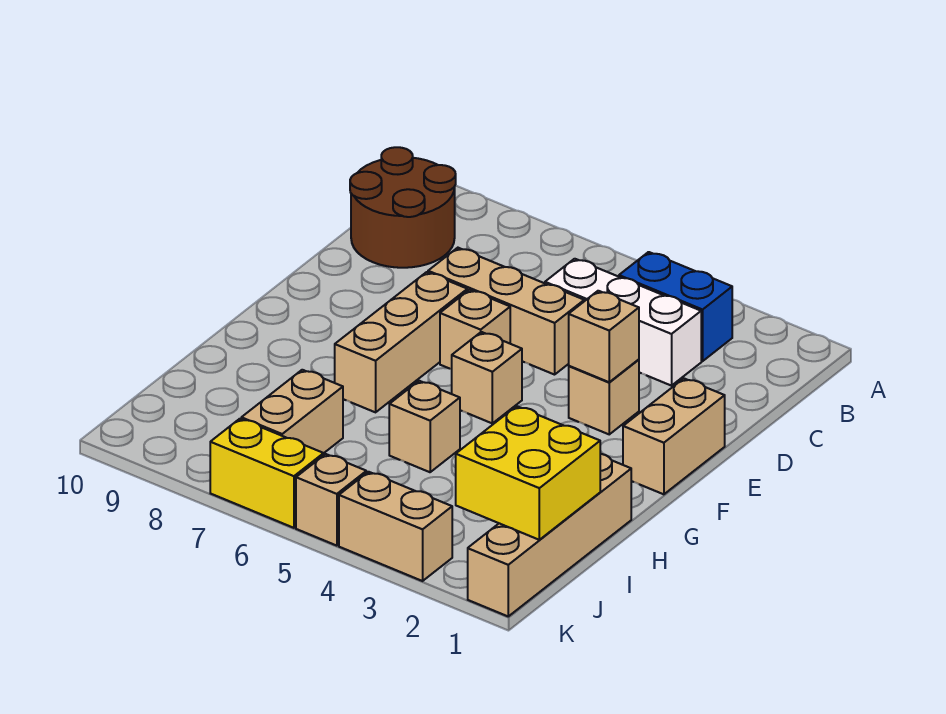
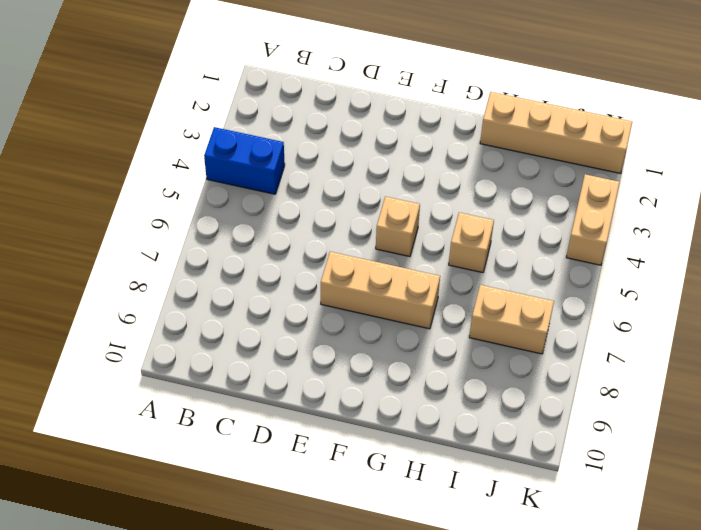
blue 1x2 brick [204,127,285,194] -> blue 1x2 brick turned to [619,252,732,361]
none -> brown 2x2 round brick [350,147,456,268]
none -> white 1x3 brick [545,259,701,386]
none -> tan 1x3 brick [428,248,584,375]

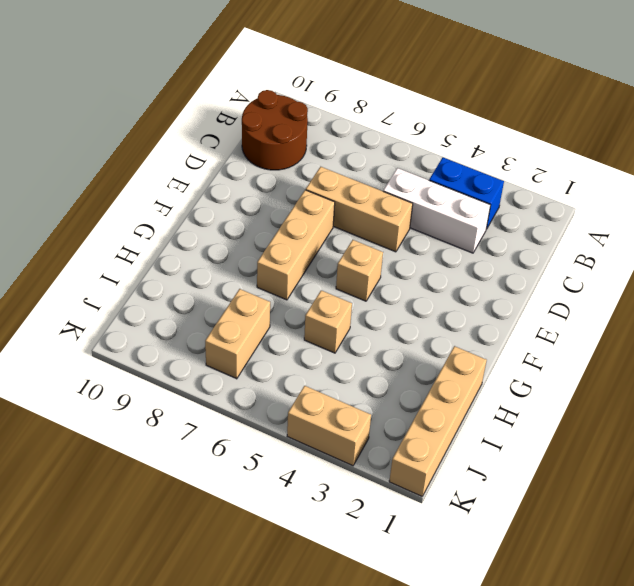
none -> tan 1x2 brick [623,379,725,494]
none -> tan 1x1 brick [569,360,639,434]
none -> tan 1x1 brick [440,290,510,369]

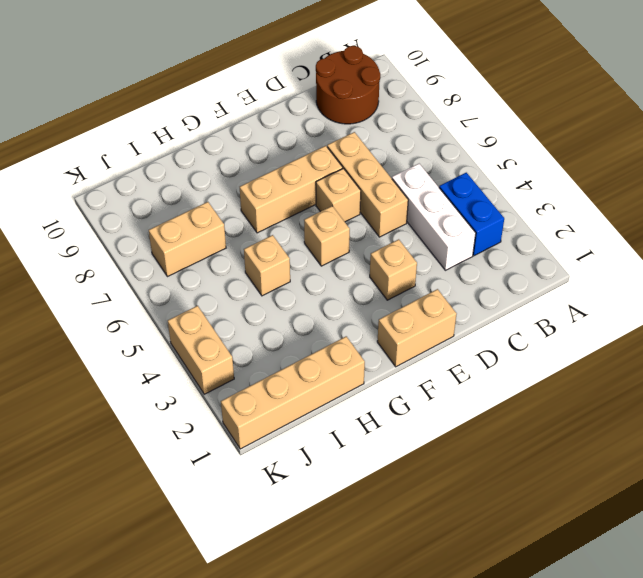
none -> tan 1x1 brick [296,454,366,546]
none -> yellow 1x2 brick [210,419,324,528]
none -> tan 1x1 brick [569,291,639,382]

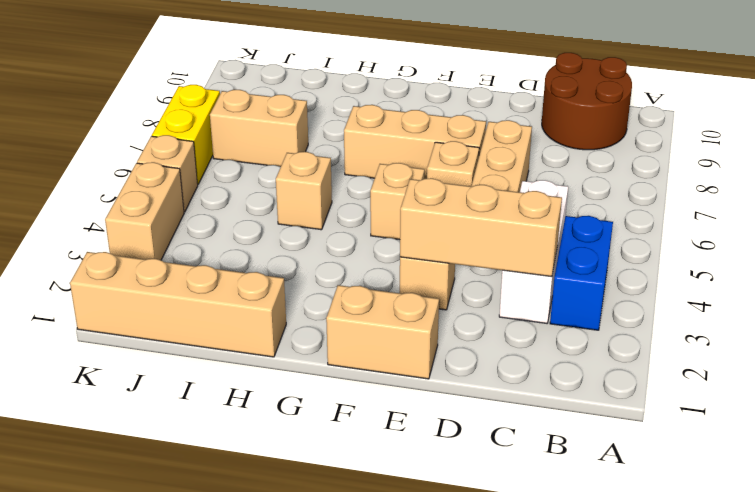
tan 1x3 brick [400,178,562,277] -> tan 1x1 brick [569,291,639,382]
none -> yellow 2x2 brick [456,406,600,540]

